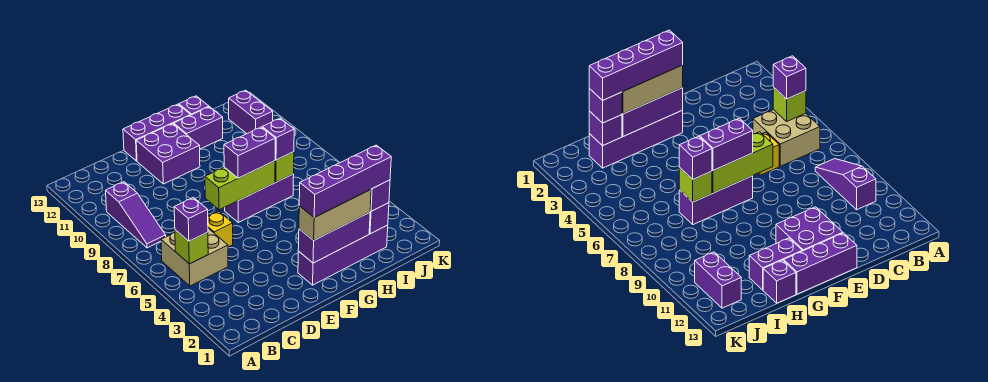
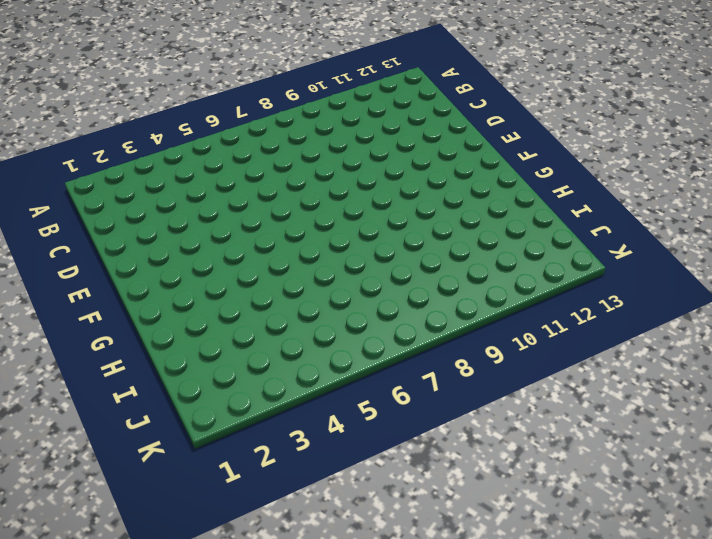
none -> tan 2x2 brick [161,228,228,286]
none -> purple 1x3 slope [106,182,166,248]
none -> yellow 1x1 brick [208,211,233,247]

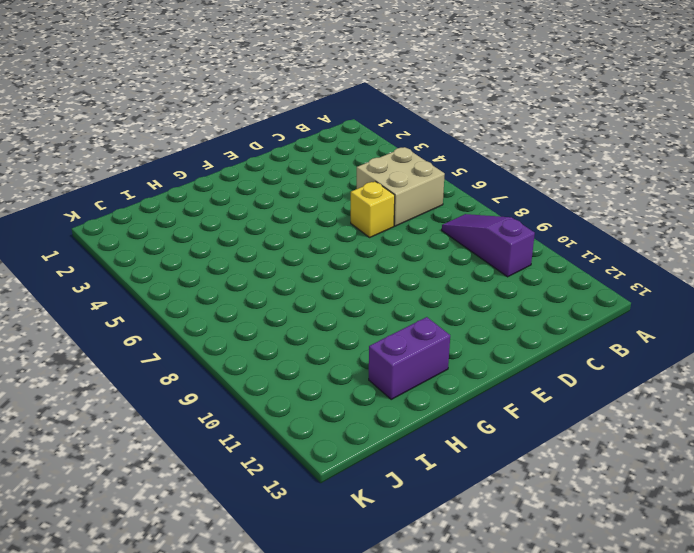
none -> purple 2x2 brick [136,124,200,184]
none -> purple 1x3 brick [123,104,190,161]
none -> purple 1x4 brick [298,225,388,285]

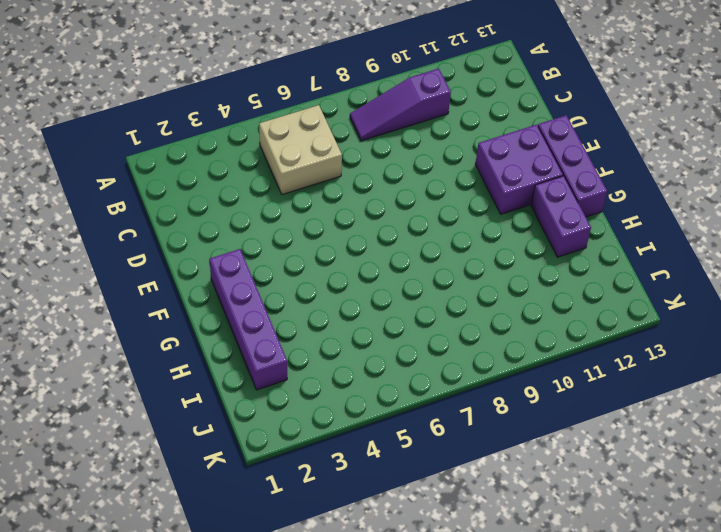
none -> yellow 1x1 brick [208,211,233,247]
none -> purple 1x3 brick [225,174,294,222]
none -> purple 1x1 brick [179,96,209,115]

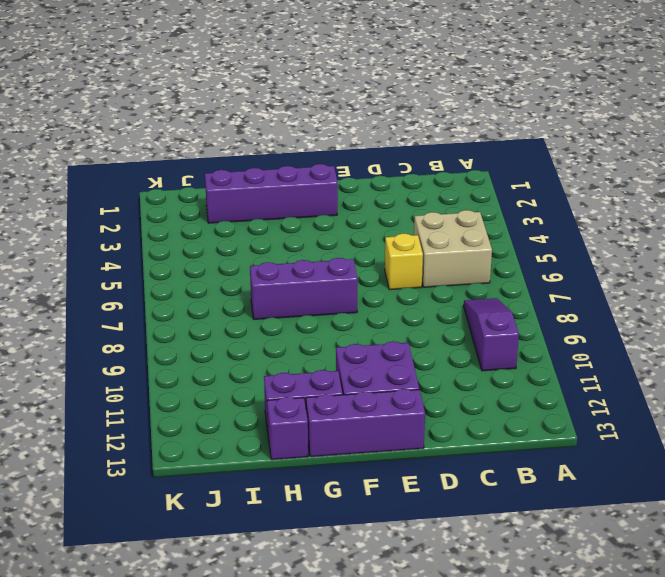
none -> purple 1x2 brick [229,90,273,134]
none -> lime 1x1 brick [175,230,208,264]
none -> lime 1x3 brick [205,161,275,210]

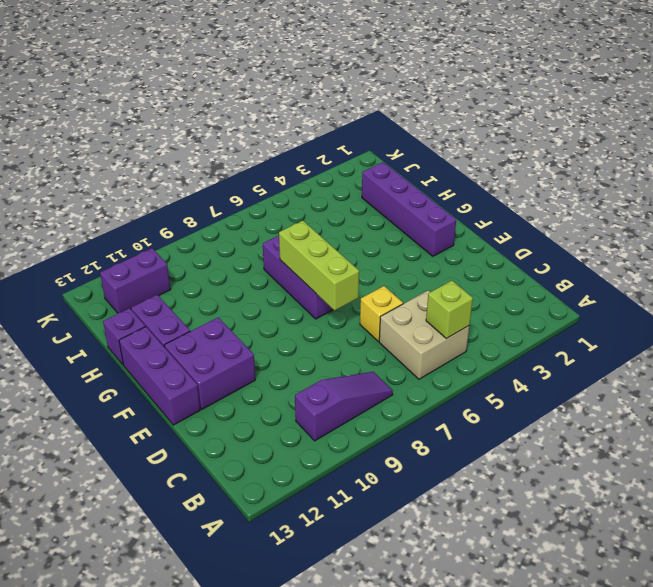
none -> purple 1x3 brick [298,212,370,263]
none -> lime 1x1 brick [275,152,294,182]
none -> purple 1x1 brick [369,203,389,234]

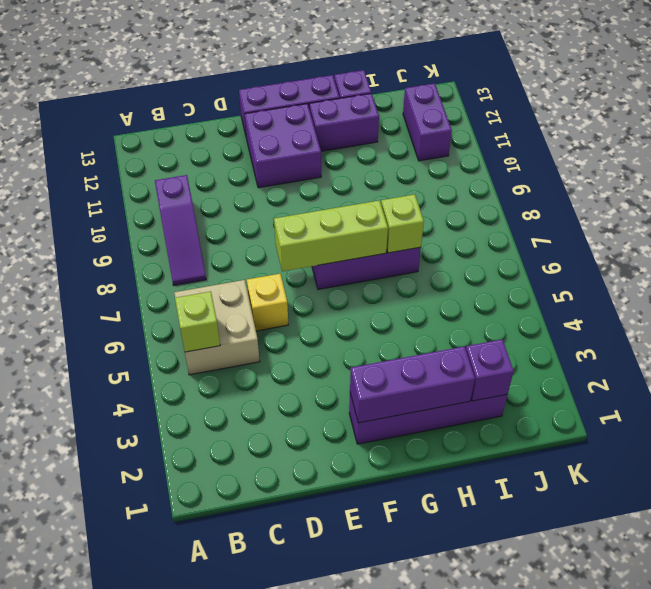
none -> purple 1x1 brick [174,197,208,241]
none -> tan 1x3 brick [299,190,371,240]
none -> purple 1x2 brick [224,127,275,178]

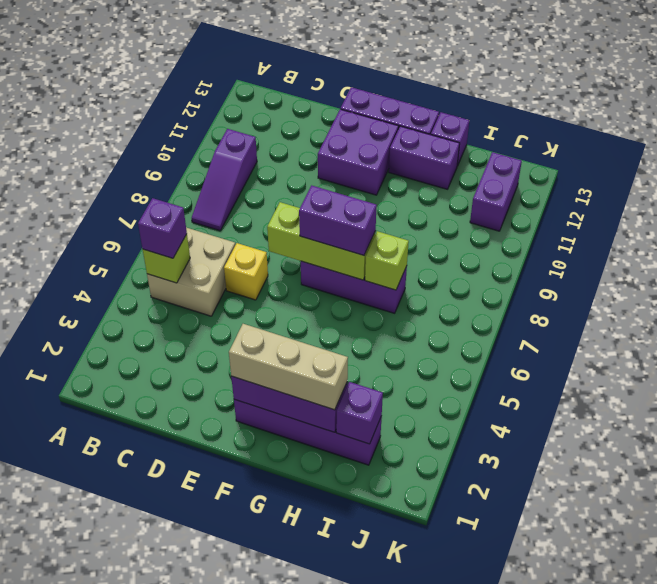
none -> purple 1x1 brick [262,118,294,160]
none -> purple 1x1 brick [370,180,390,211]
none -> purple 1x4 brick [299,145,391,218]

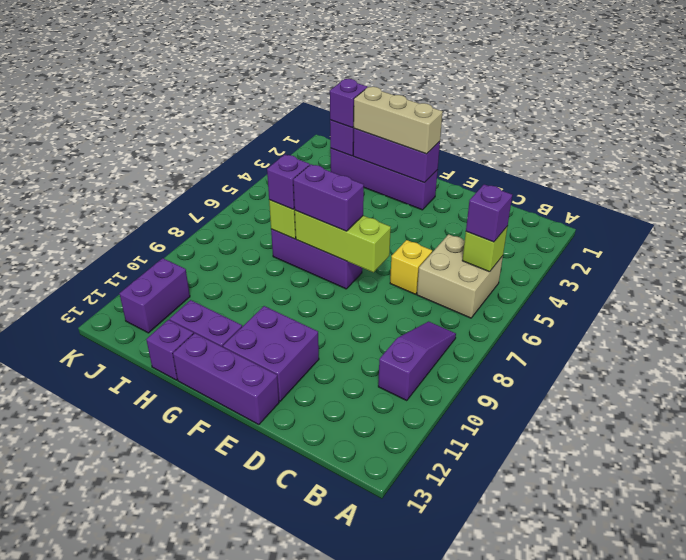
none -> purple 1x4 brick [299,145,391,218]

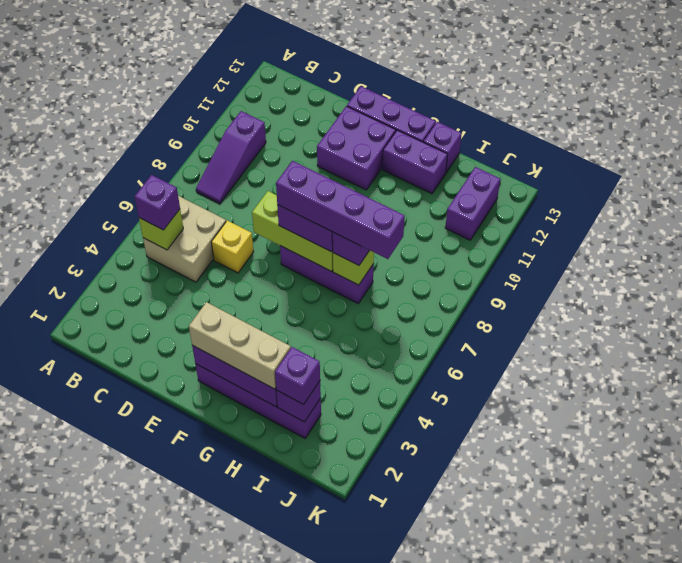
purple 1x4 brick [276,161,405,259] -> purple 1x4 brick moved to [299,145,391,218]

